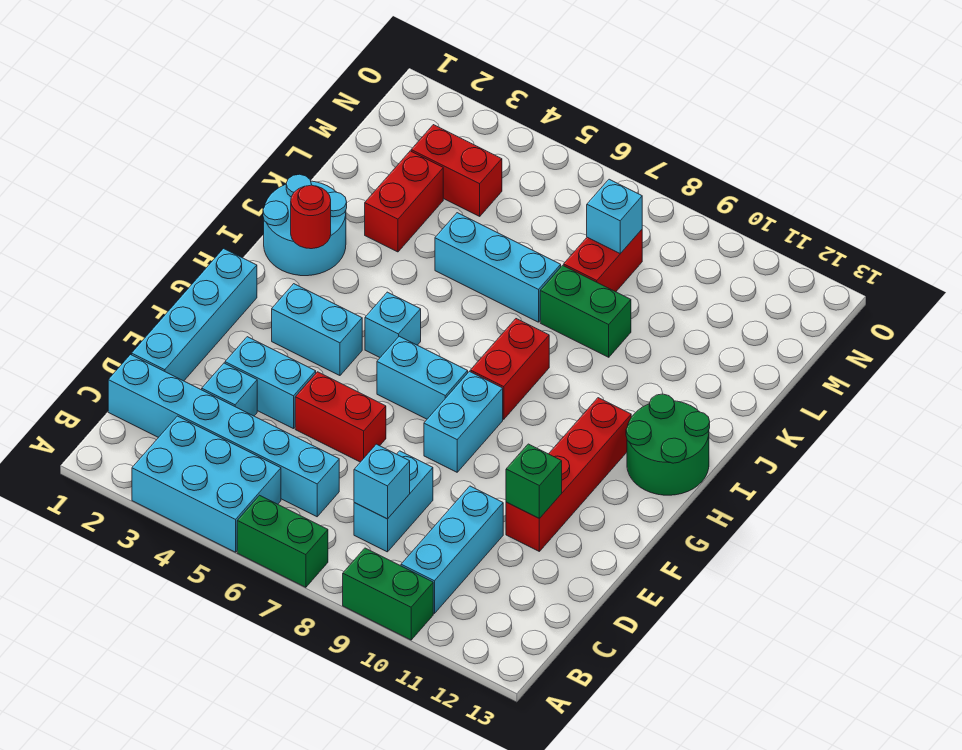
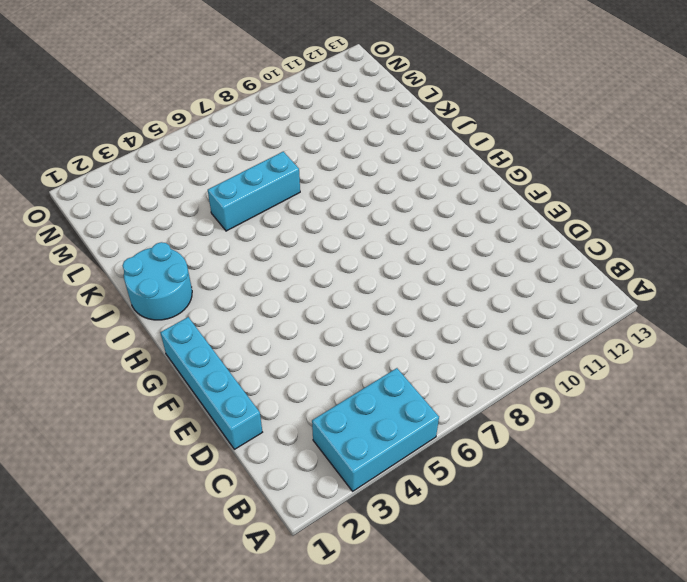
none -> green 1x2 brick [237,495,328,587]
none -> green 1x2 brick [343,548,433,640]
none -> cyan 1x3 brick [401,486,503,614]

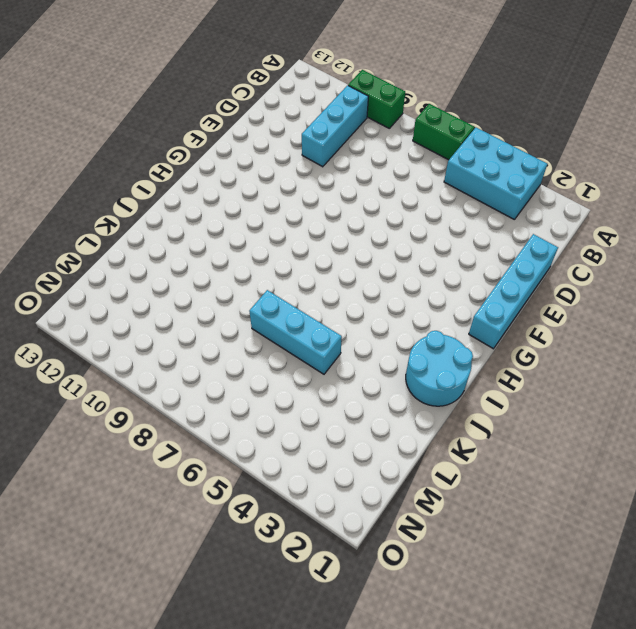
none -> cyan 1x6 brick [108,355,339,517]
none -> cyan 1x2 brick [354,451,433,552]
none -> cyan 1x1 brick [202,363,257,416]

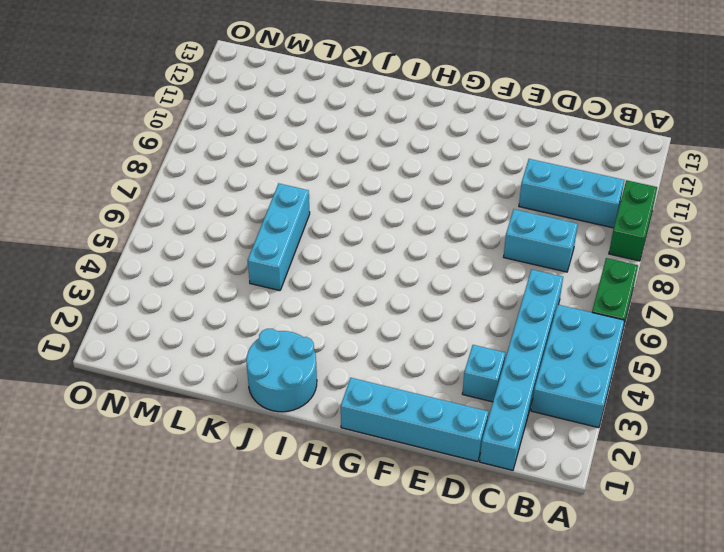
none -> cyan 1x2 brick [225,337,316,429]
none -> red 1x2 brick [295,372,386,462]
none -> red 1x4 brick [506,398,631,551]

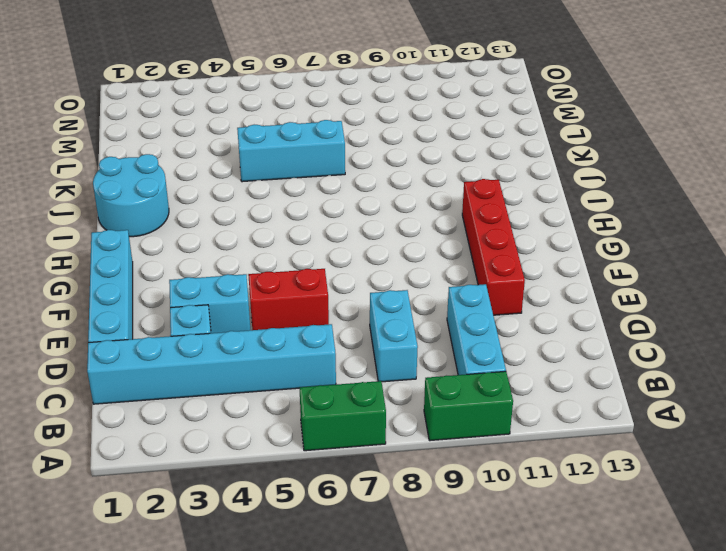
none -> cyan 2x3 brick [132,416,281,552]
none -> cyan 1x2 brick [424,371,503,472]
none -> cyan 1x2 brick [272,284,362,376]

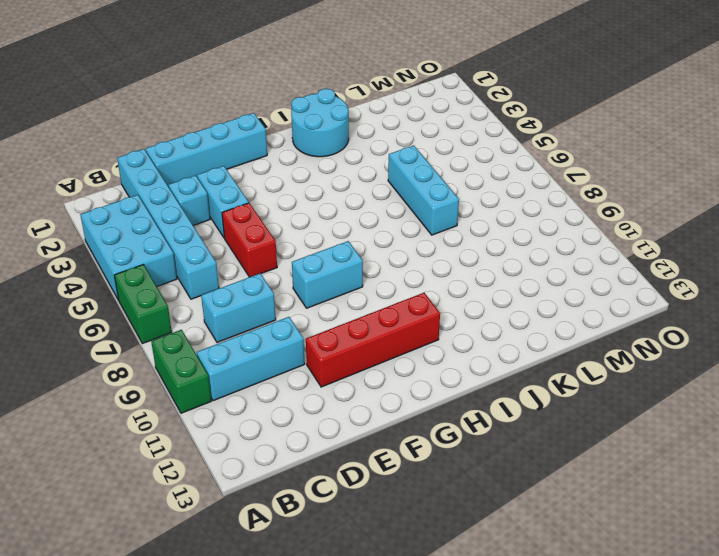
none -> cyan 1x2 brick [272,284,362,376]
none -> cyan 1x2 brick [377,336,468,419]
none -> cyan 1x1 brick [365,292,421,357]

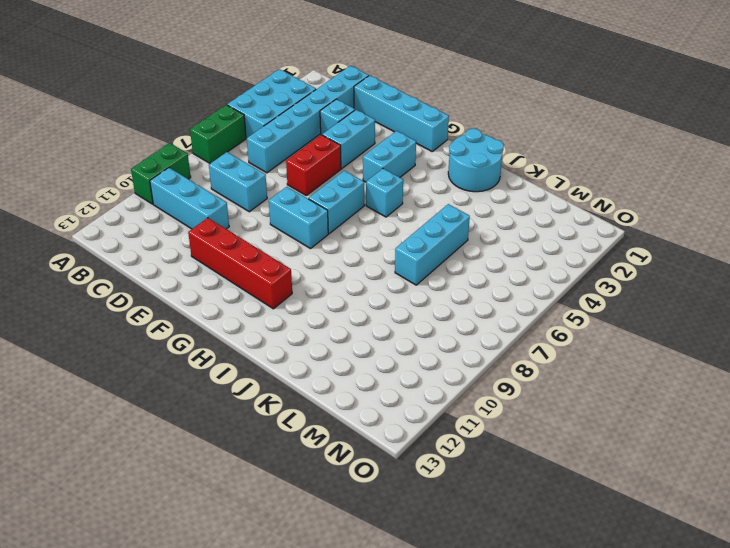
none -> red 1x2 brick [470,319,549,419]
none -> green 2x2 round brick [626,394,710,495]
none -> red 1x2 brick [365,151,443,252]

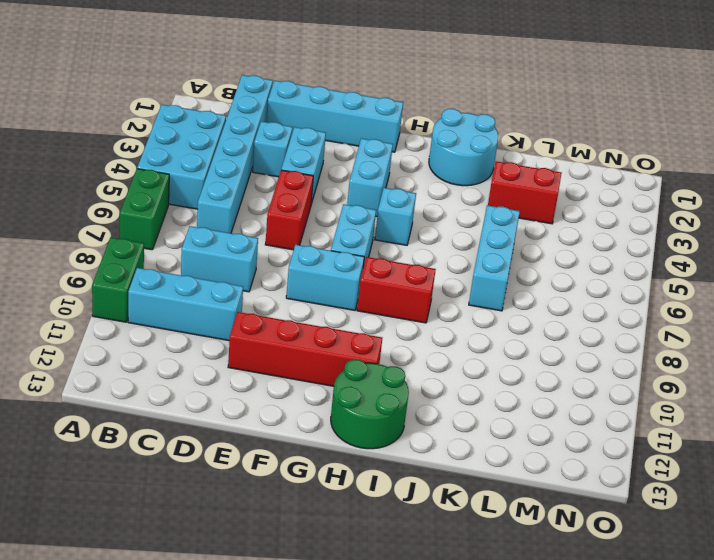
none -> green 1x2 brick [540,265,631,357]
none -> red 1x2 brick [564,230,642,292]
none -> red 1x2 brick [411,125,502,216]

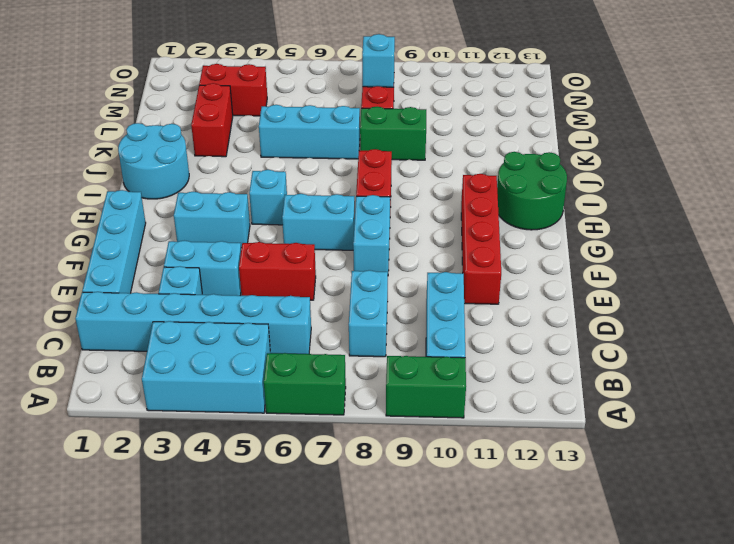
none -> cyan 1x1 brick [354,444,410,519]
none -> green 1x1 brick [506,444,562,519]
none -> red 1x1 round brick [291,185,331,249]

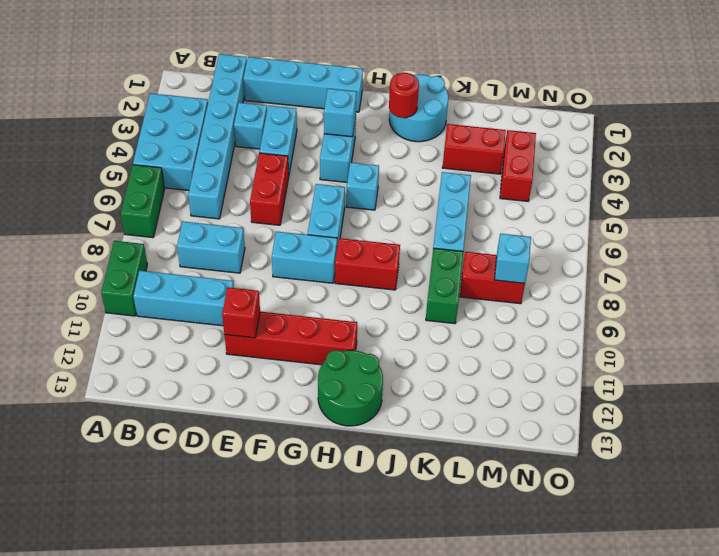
red 1x1 brick [222,287,260,338] -> green 1x1 brick [506,444,562,519]
cyan 1x1 brick [324,89,356,137] -> cyan 1x1 brick moved to [354,444,410,519]

